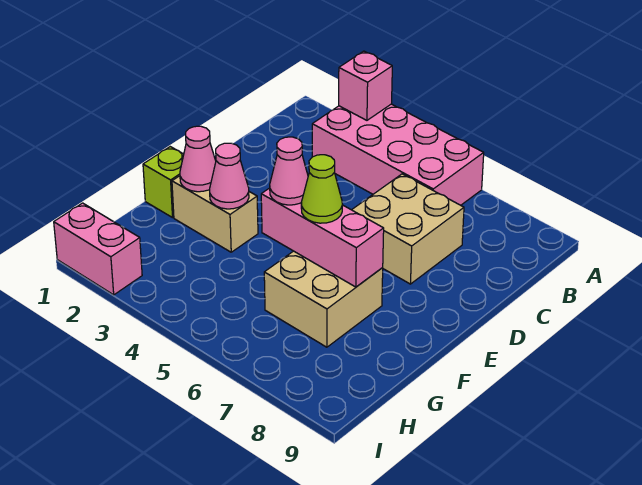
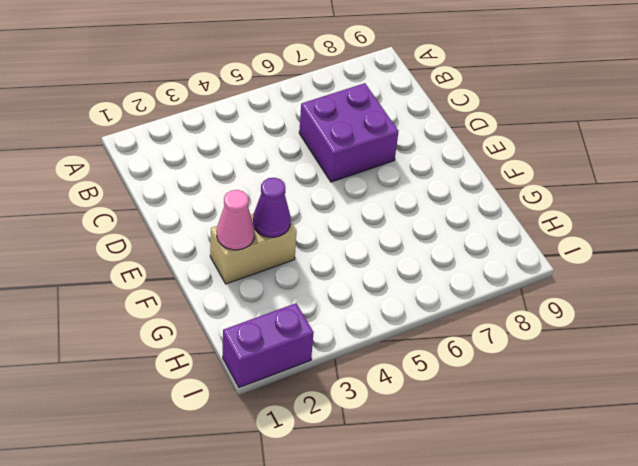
purple 2x2 brick [299,83,399,182] -> tan 2x2 brick [352,174,464,284]
purple 1x1 cone [253,178,291,237] -> pink 1x1 cone [210,143,249,209]
purple 1x2 brick [223,303,314,387] -> pink 1x2 brick [54,203,142,295]
none -> pink 2x4 brick [312,104,484,205]
none -> lime 1x1 brick [143,147,184,218]
none -> tan 2x2 brick [264,251,383,347]

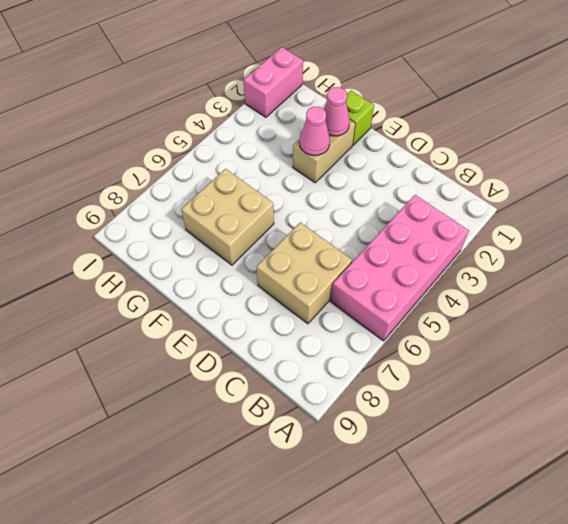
none -> pink 1x1 brick [339,51,392,120]
none -> pink 1x3 brick [261,188,384,287]
none -> pink 1x1 cone [270,137,308,205]

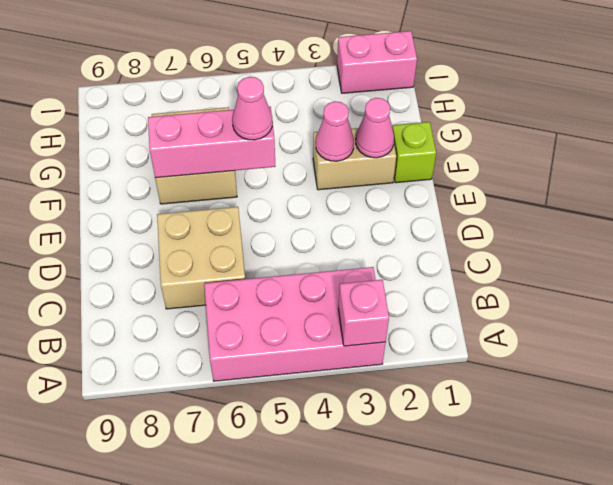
none -> lime 1x1 cone [301,155,342,223]

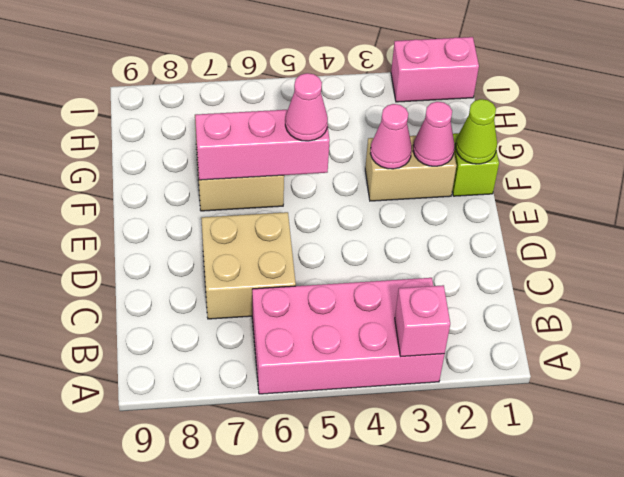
lime 1x1 cone [456,99,497,164] -> lime 1x1 cone moved to [301,155,342,223]

